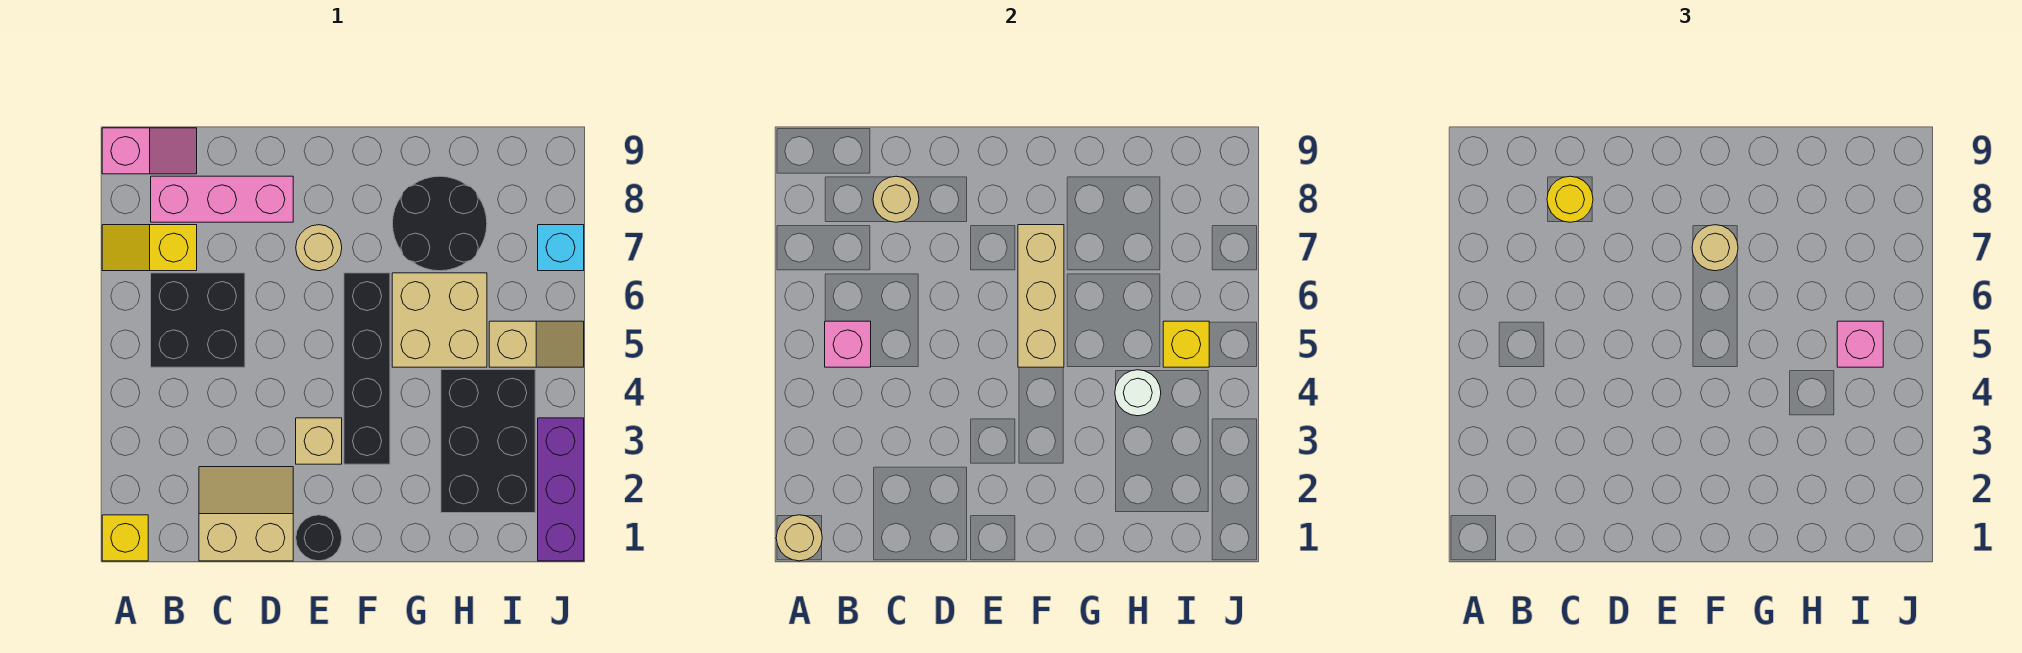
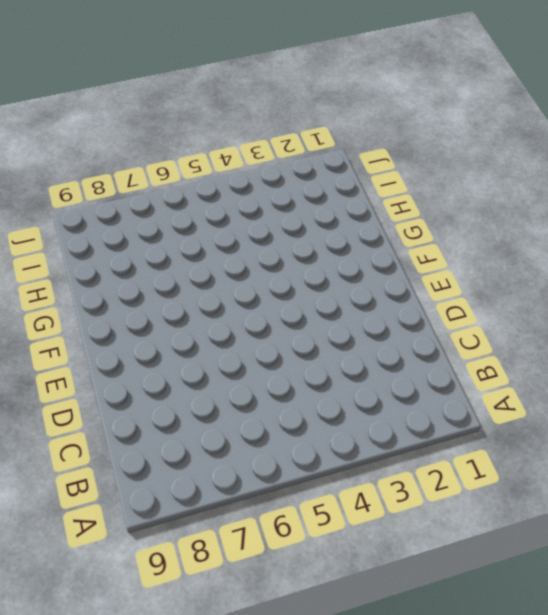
none -> yellow 1x1 brick [102,515,148,561]
none -> yellow 1x2 slope [102,225,197,271]
none -> pink 1x2 slope [102,128,197,174]

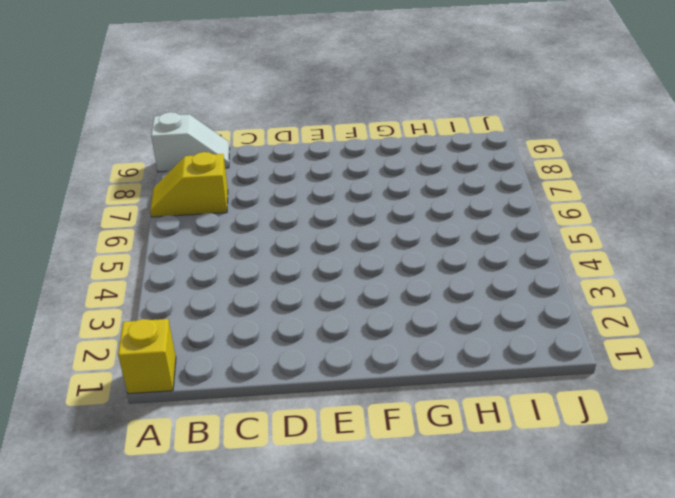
white 1x2 slope [151,112,230,172] -> pink 1x2 slope [102,128,197,174]
none -> black 2x2 brick [151,273,245,367]
none -> pink 1x3 brick [151,176,293,222]
none -> tan 2x2 slope [199,467,293,561]

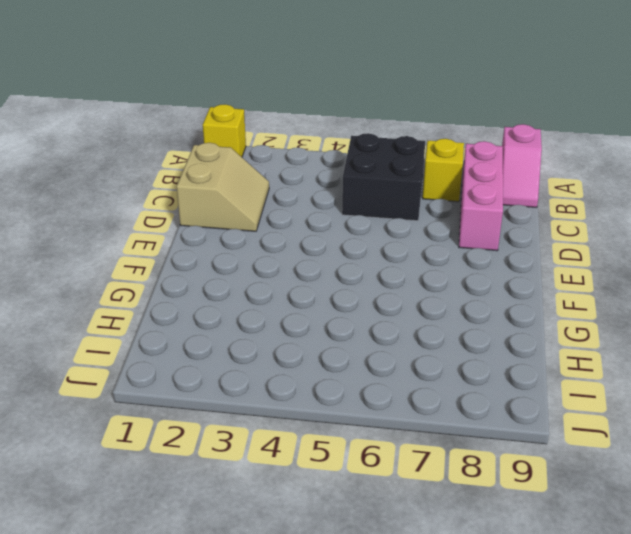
none -> black 1x1 round brick [296,515,342,561]
none -> tan 1x1 brick [296,418,342,464]
none -> tan 1x1 round brick [296,225,342,271]

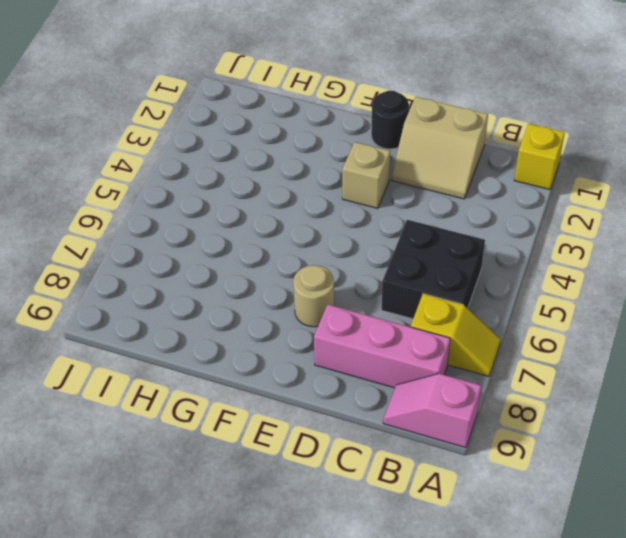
none -> black 1x4 brick [344,273,390,464]
none -> tan 2x2 brick [392,273,487,367]
none -> black 2x2 round brick [393,176,487,271]

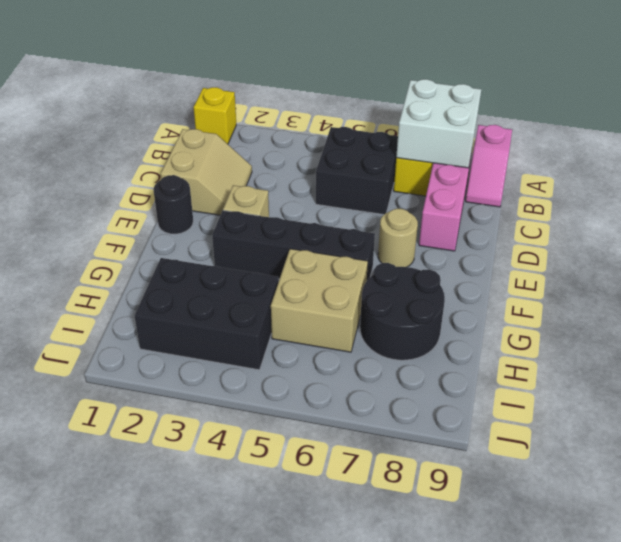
white 2x2 brick [396,79,481,168] -> none
none -> tan 1x2 slope [489,321,584,367]
none -> purple 1x3 brick [538,418,584,561]
none -> cyan 1x1 brick [538,225,584,271]

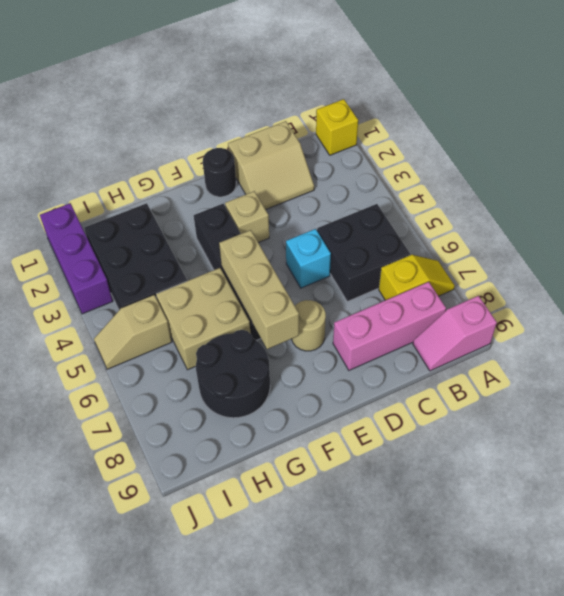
cyan 1x1 brick [286,229,331,288] -> cyan 1x1 brick moved to [538,225,584,271]
none -> tan 1x1 round brick [776,515,822,561]
none -> pink 1x1 brick [825,321,871,367]
none -> tan 1x1 round brick [873,176,919,222]

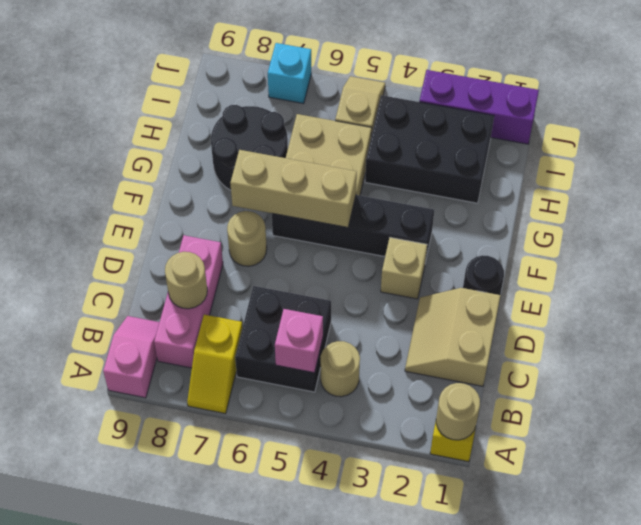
tan 1x1 round brick [321,341,360,397] -> tan 1x1 round brick moved to [1692,225,1738,271]
none -> white 1x1 round brick [1115,370,1161,416]
none -> yellow 1x1 brick [1163,321,1209,367]
none -> yellow 1x1 round brick [1547,176,1593,222]

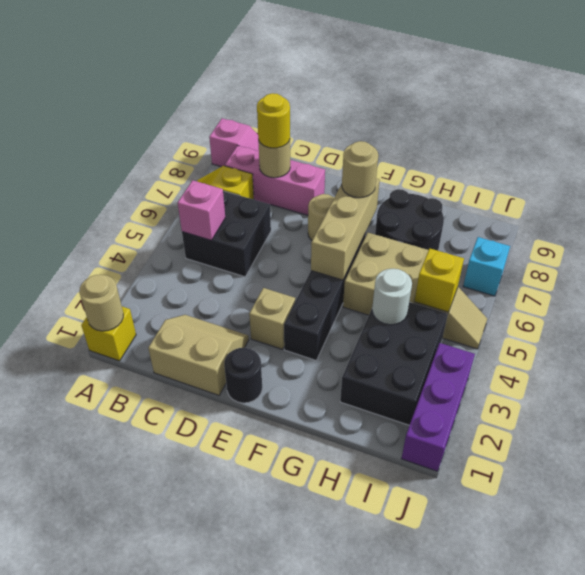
none -> pink 1x1 brick [1837,321,1883,367]

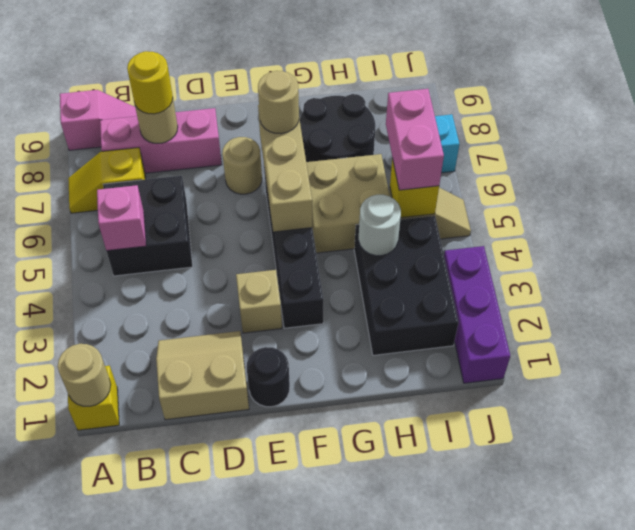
pink 1x2 brick [386,89,444,190] -> pink 1x1 brick [1837,321,1883,367]

